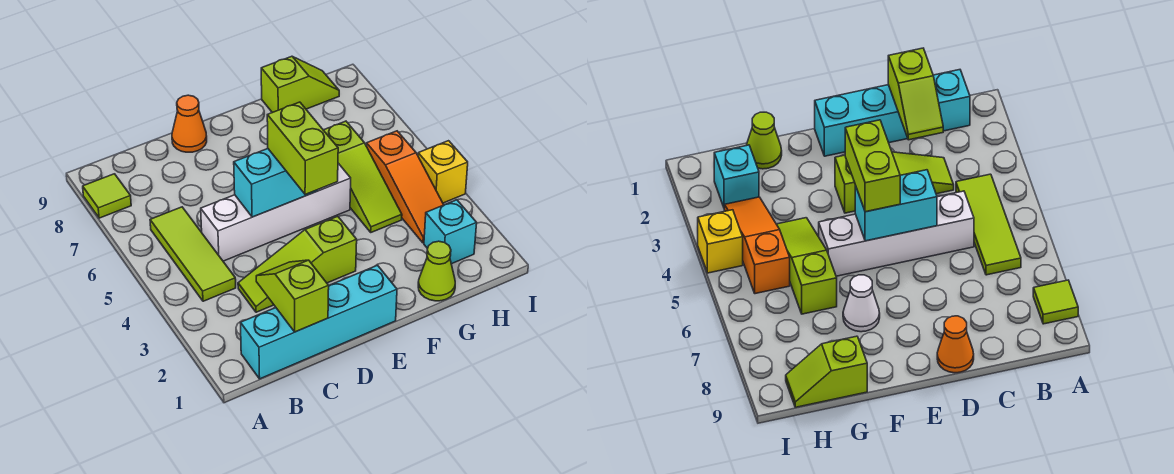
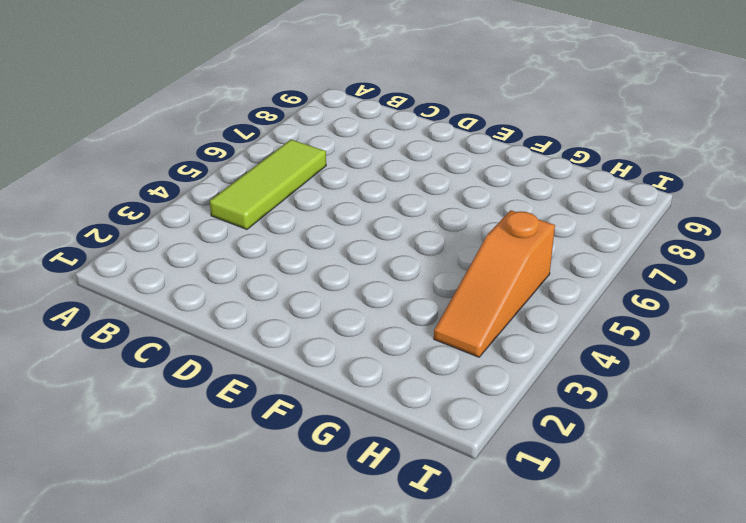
none -> lime 1x1 tile [83,174,131,218]
none -> cyan 1x4 brick [241,265,397,379]
none -> lime 1x3 slope [238,216,357,312]

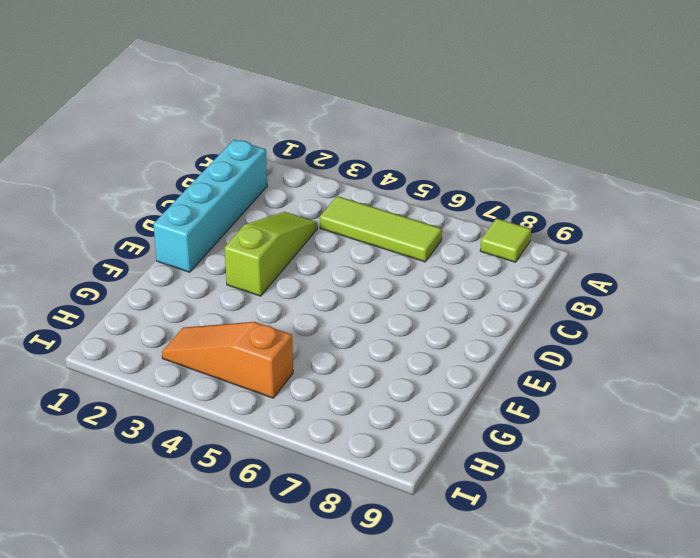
none -> white 1x4 brick [201,163,351,261]
none -> orange 1x1 cone [172,95,207,152]
none -> white 1x1 cone [843,275,880,332]

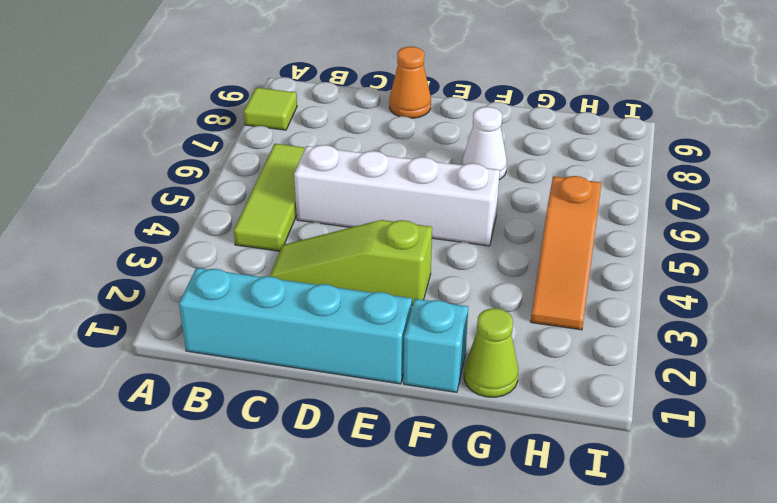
cyan 1x1 brick [404,299,468,392] -> cyan 1x1 brick moved to [424,200,477,264]
none -> lime 1x3 slope [324,121,402,232]
none -> lime 1x2 slope [261,56,339,113]
none -> yellow 1x1 brick [418,141,468,203]

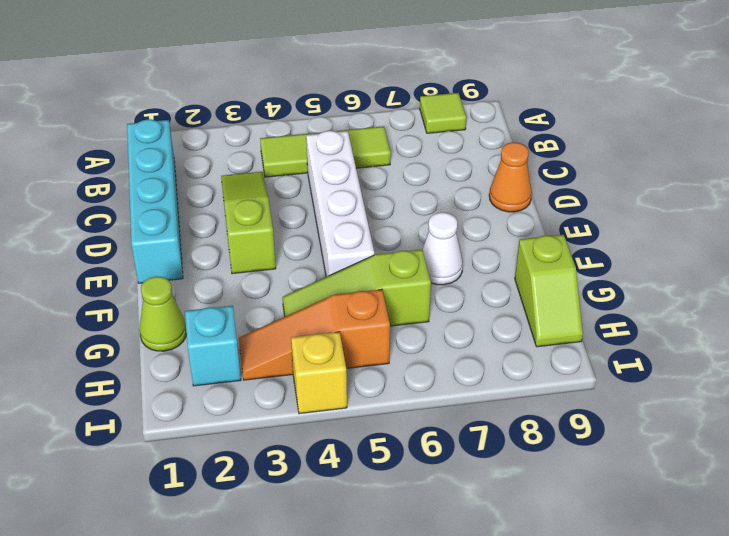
none -> lime 1x2 slope [256,260,329,332]
none -> cyan 1x2 brick [234,149,318,217]
none -> lime 1x2 brick [267,102,338,194]

